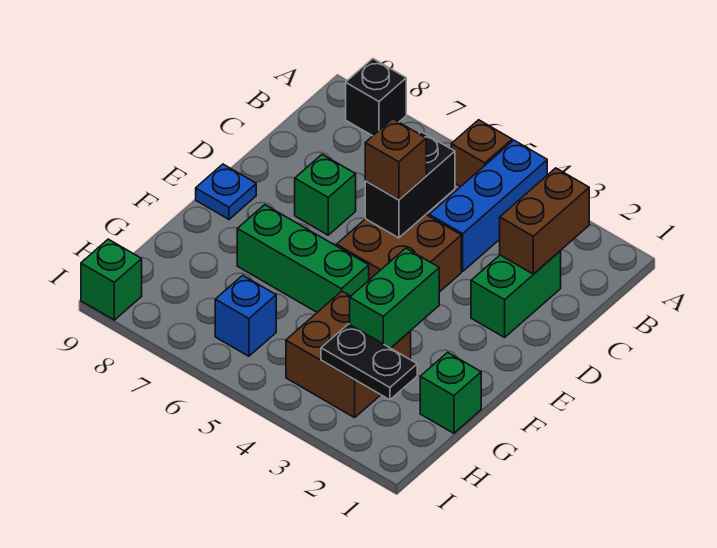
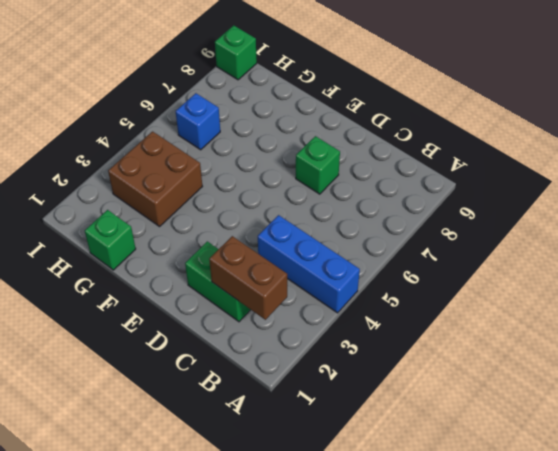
none -> brown 1x1 brick [451,120,512,187]
none -> black 1x1 brick [346,59,406,136]
none -> brown 2x2 brick [337,215,461,292]

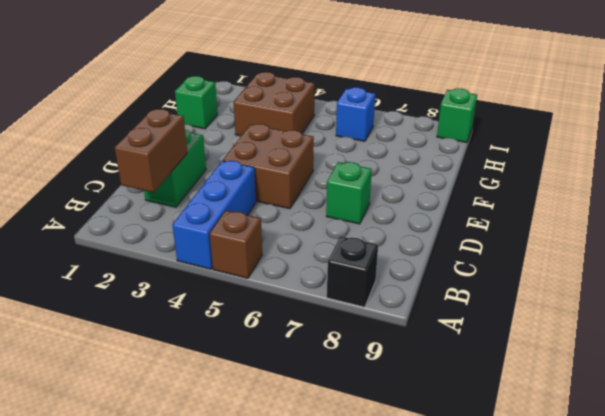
none -> blue 1x1 plate [196,164,256,219]
none -> green 1x3 brick [237,205,369,312]
none -> black 1x2 brick [365,132,455,238]

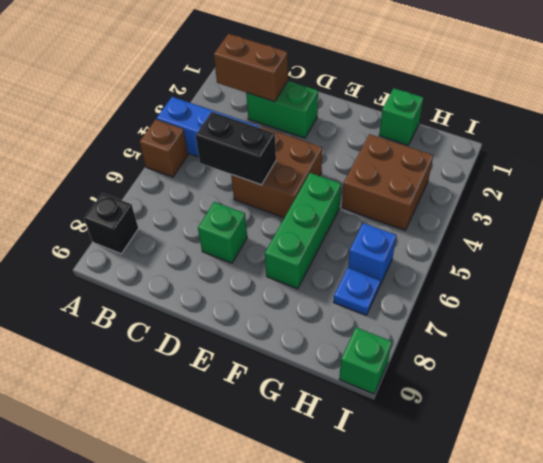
blue 1x1 plate [334,268,380,315] -> blue 1x1 plate moved to [196,164,256,219]
none -> green 1x2 brick [350,248,439,348]
none -> black 1x2 plate [321,324,417,400]
none -> brown 1x1 brick [365,119,426,200]

